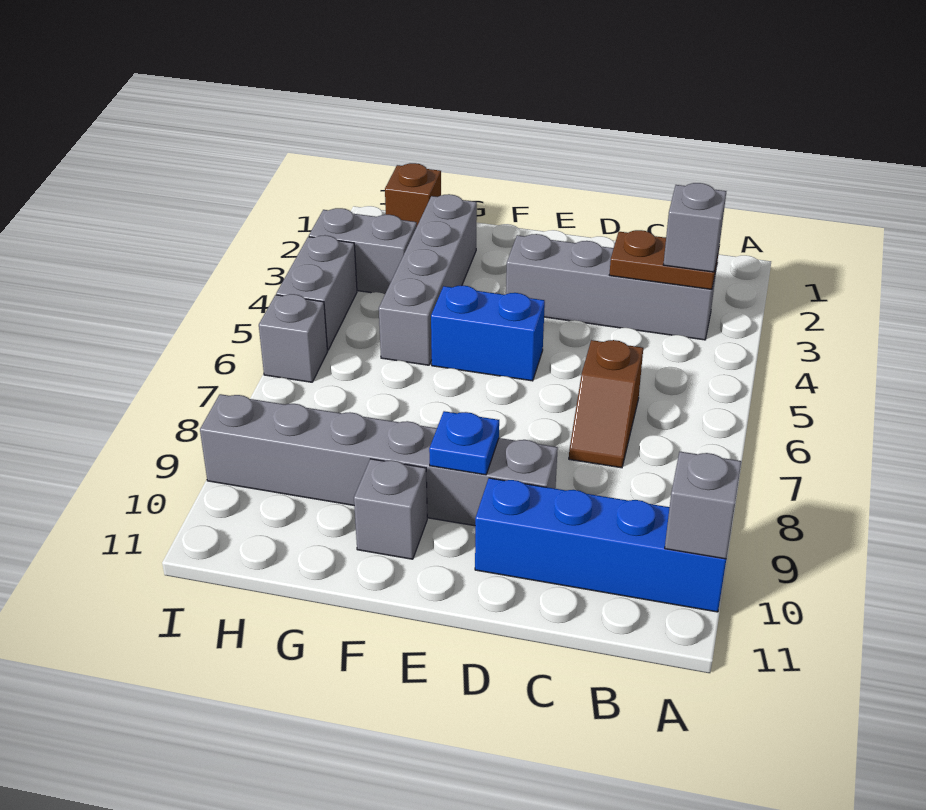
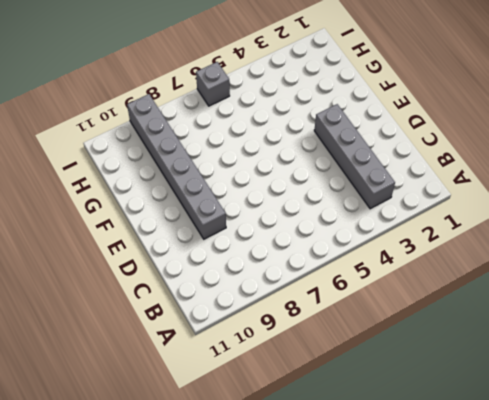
none -> blue 1x4 brick [475,478,726,612]
none -> brown 1x2 slope [569,340,643,468]
none -> blue 1x2 brick [431,285,545,381]

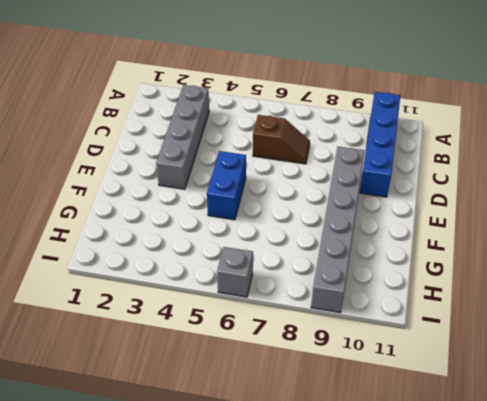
none -> grey 1x1 brick [354,459,427,559]
none -> grey 1x4 brick [379,194,477,365]
none -> brown 1x1 brick [385,163,441,225]

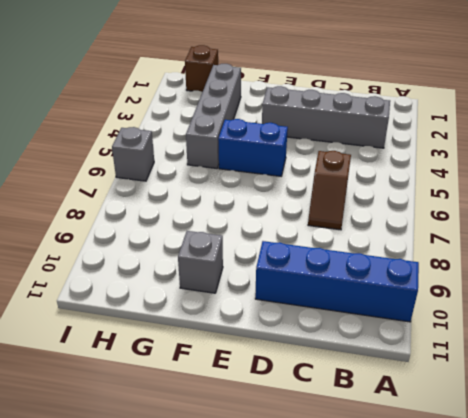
none -> grey 1x6 brick [200,394,558,526]
none -> grey 1x2 brick [309,208,417,294]
none -> grey 1x2 brick [276,235,357,350]

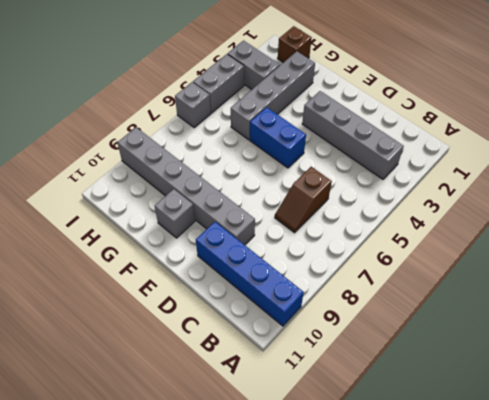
none -> grey 1x1 brick [665,452,741,559]
none -> brown 1x2 plate [609,230,719,289]
none -> blue 1x1 plate [429,411,499,475]

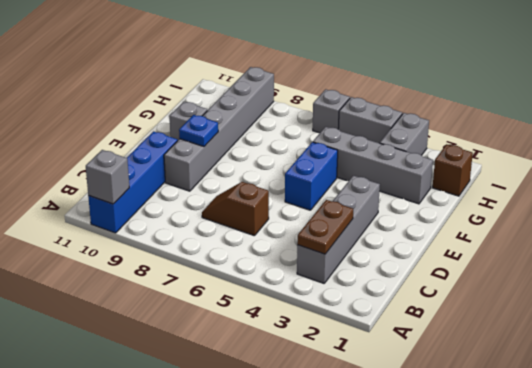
none -> grey 1x1 brick [663,183,726,272]

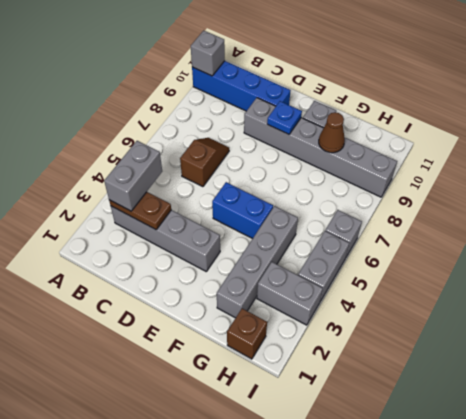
grey 1x2 brick [104,141,162,211] -> grey 1x1 brick [663,183,726,272]
brown 1x1 cone [319,112,345,153] -> none

